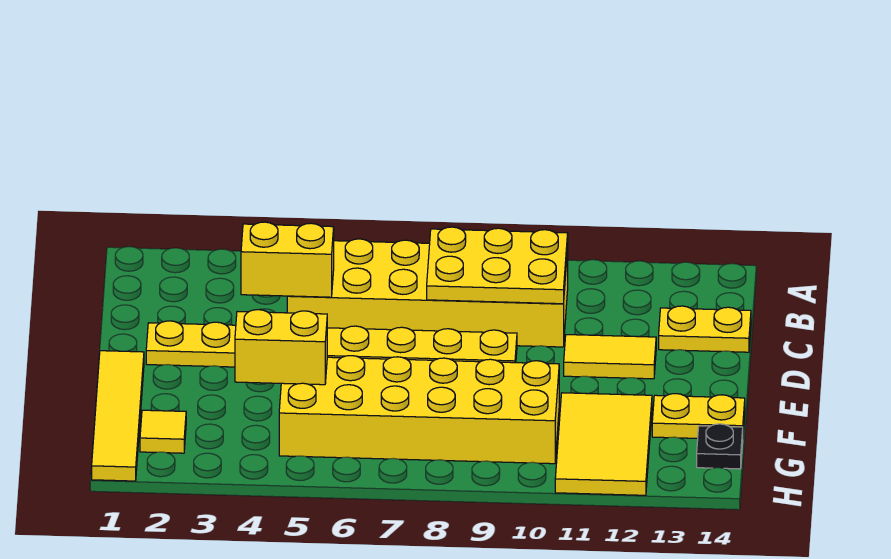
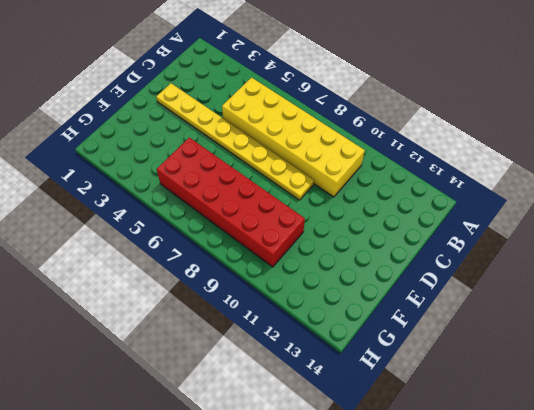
red 2x6 brick [157,137,305,267] -> yellow 2x6 brick [279,356,559,464]
none -> yellow 1x2 plate [659,306,751,352]
none -> yellow 1x2 tile [564,335,656,379]
none -> yellow 1x4 tile [92,351,144,481]

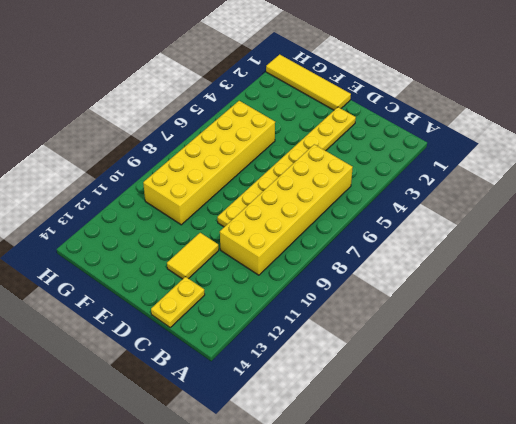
none -> yellow 2x3 tile [555,393,652,495]
none -> yellow 1x2 plate [652,394,745,438]
none -> yellow 1x1 tile [140,410,186,453]

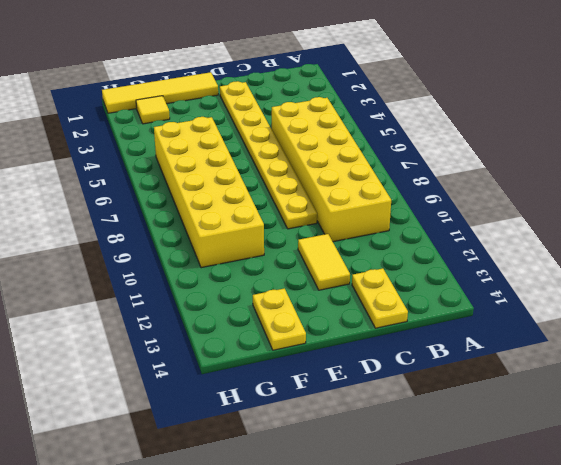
none -> yellow 2x3 tile [555,393,652,495]
none -> black 1x1 plate [697,424,743,469]
none -> yellow 2x3 plate [427,227,568,304]

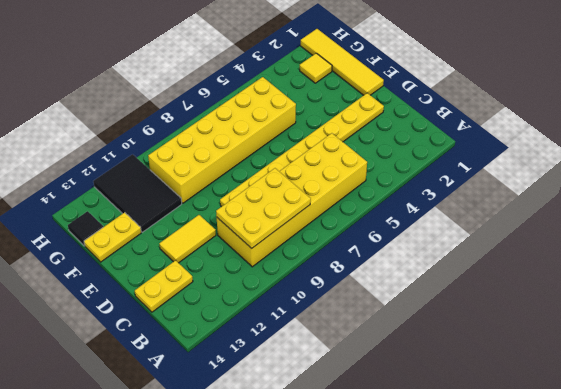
black 2x3 tile [93,154,182,232] -> yellow 2x3 tile [555,393,652,495]
black 1x1 tile [68,211,103,246] -> black 1x1 plate [697,424,743,469]
none -> yellow 1x2 brick [241,222,334,297]
none -> yellow 1x2 brick [235,310,327,385]

